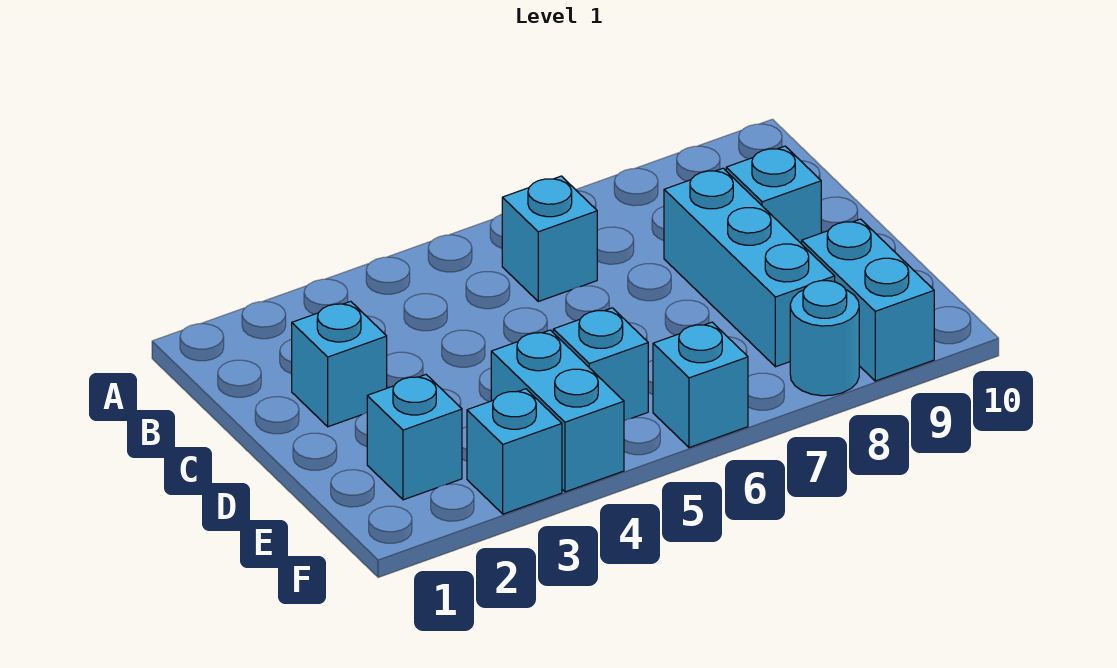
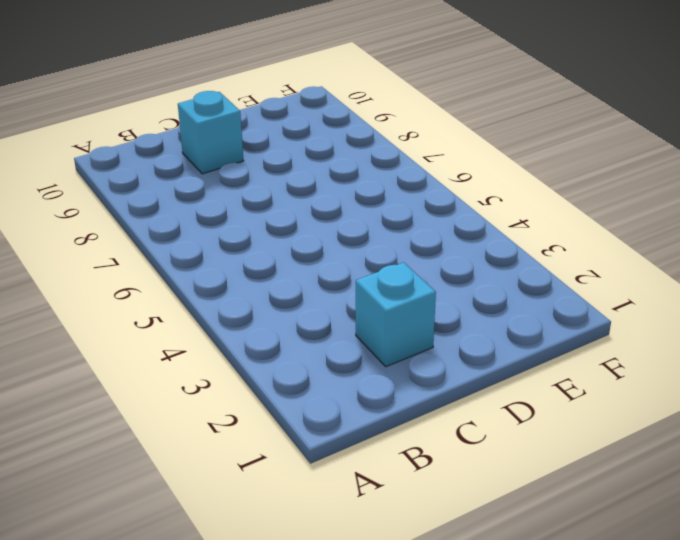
none -> cyan 1x1 brick [502,176,597,301]
none -> cyan 1x3 brick [664,168,835,367]

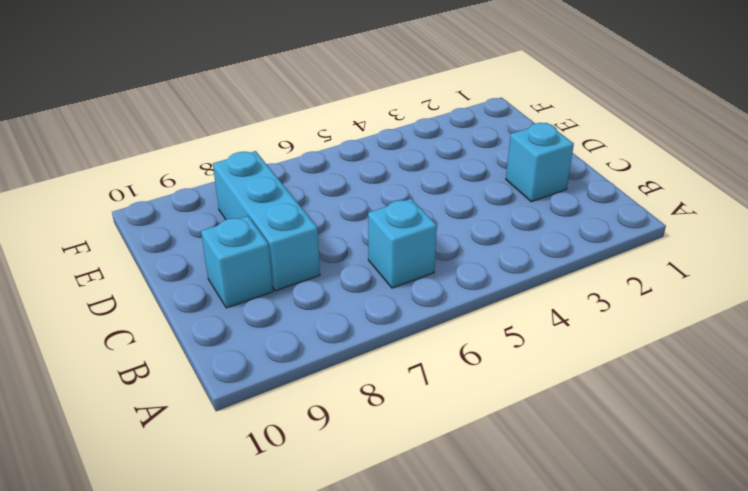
none -> cyan 1x1 brick [367,375,462,500]
none -> cyan 1x2 brick [491,330,624,492]

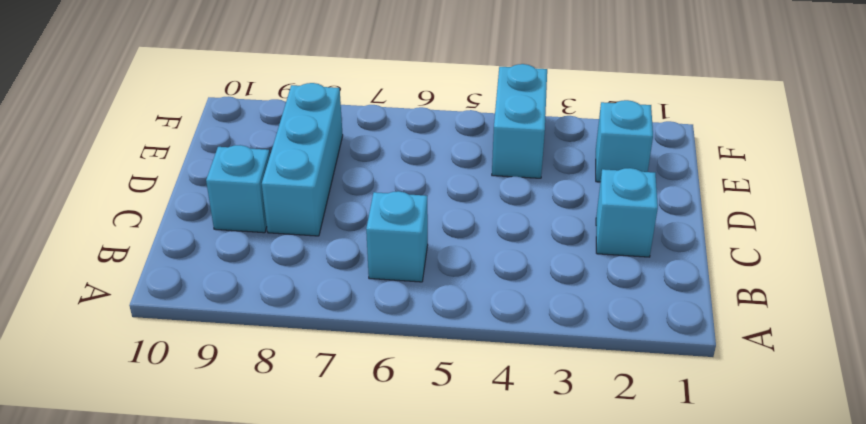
none -> cyan 1x1 brick [553,308,648,421]
none -> cyan 1x2 brick [802,219,934,381]

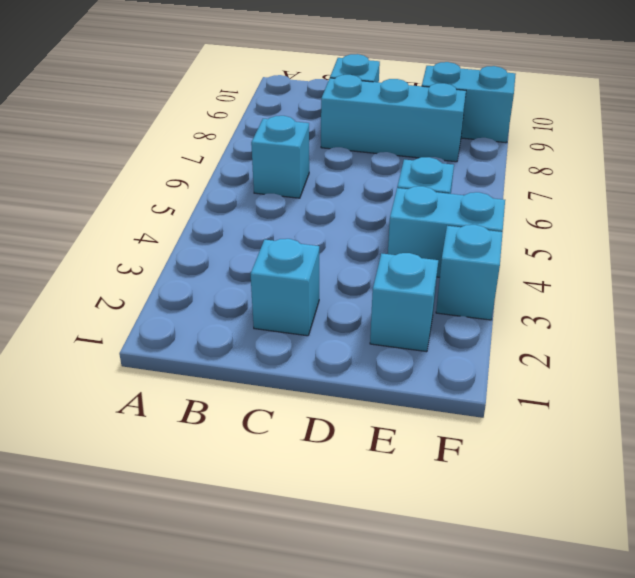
none -> cyan 1x1 brick [653,322,748,448]
none -> cyan 1x1 round brick [790,281,859,396]

